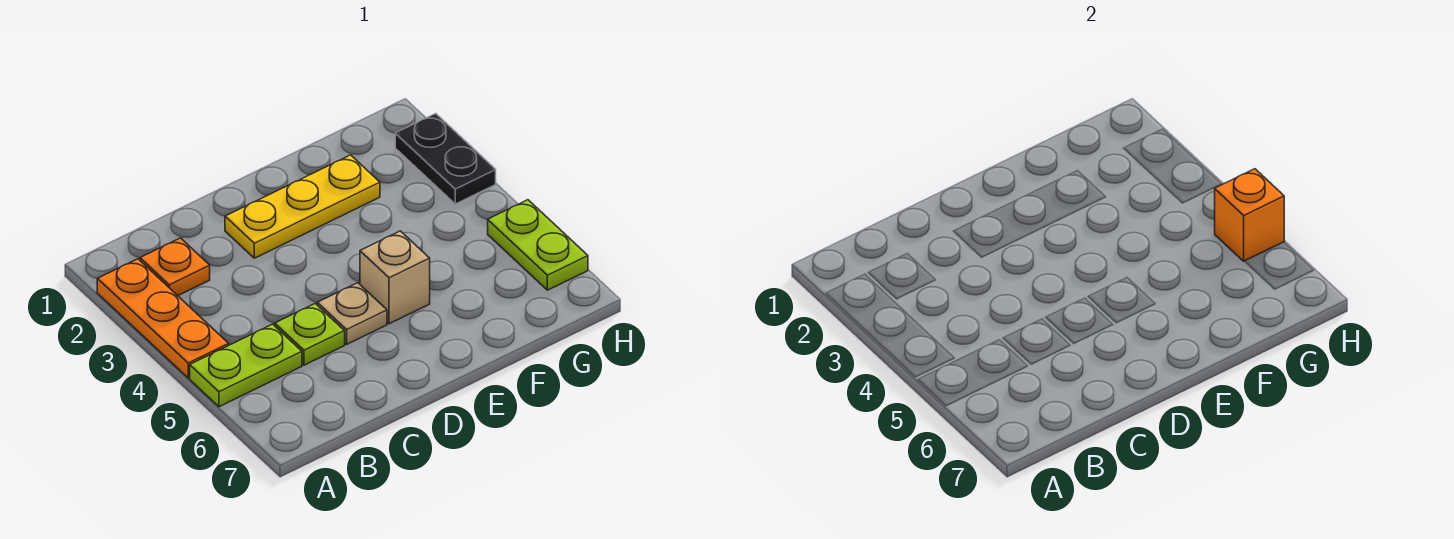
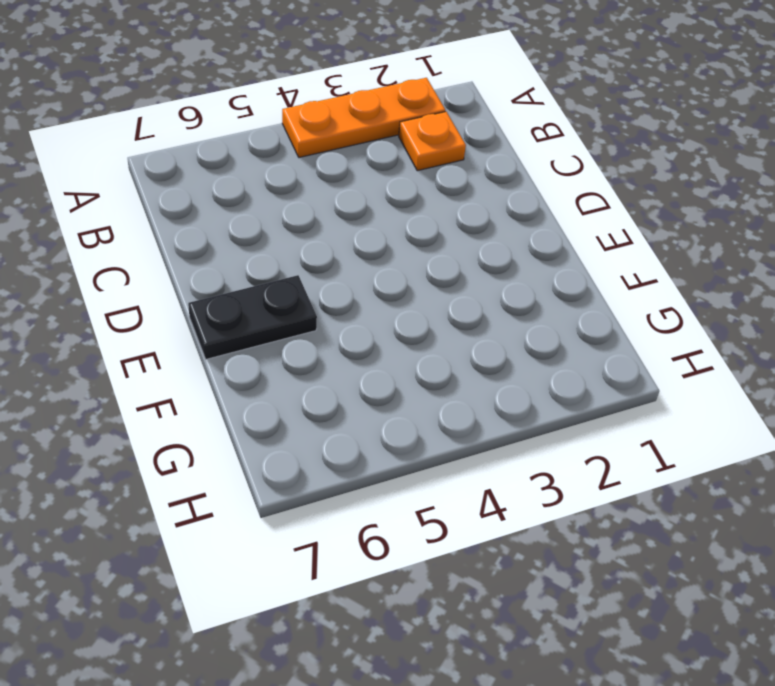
black 1x2 plate [188,275,317,359] -> black 1x2 plate moved to [395,114,496,204]
none -> lime 1x2 plate [190,324,302,407]
none -> lime 1x1 plate [275,304,345,365]

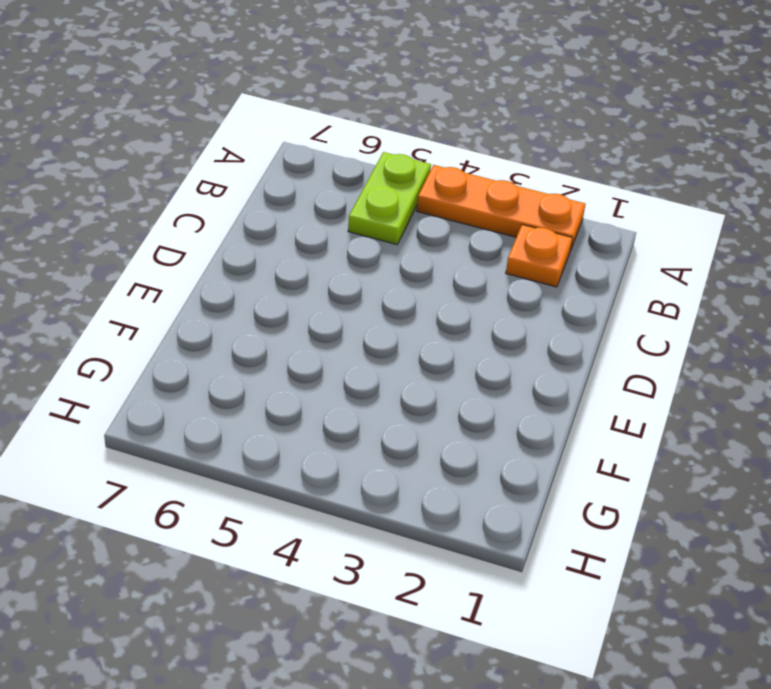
none -> lime 1x1 plate [275,304,345,365]
none -> yellow 1x3 plate [225,155,380,258]

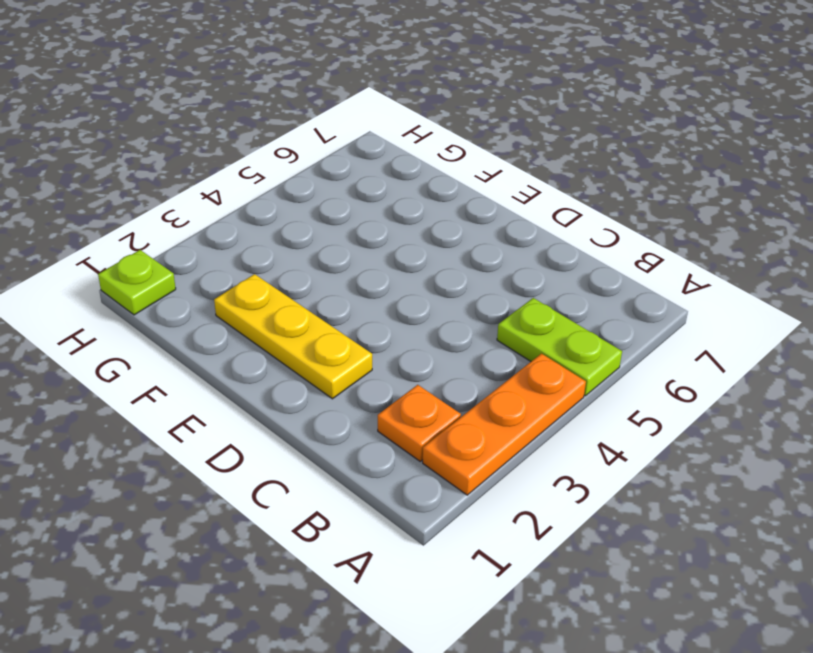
lime 1x1 plate [98,250,176,315] -> lime 1x1 plate moved to [275,304,345,365]
none -> tan 1x1 plate [317,283,387,344]
none -> tan 1x1 brick [360,231,430,324]

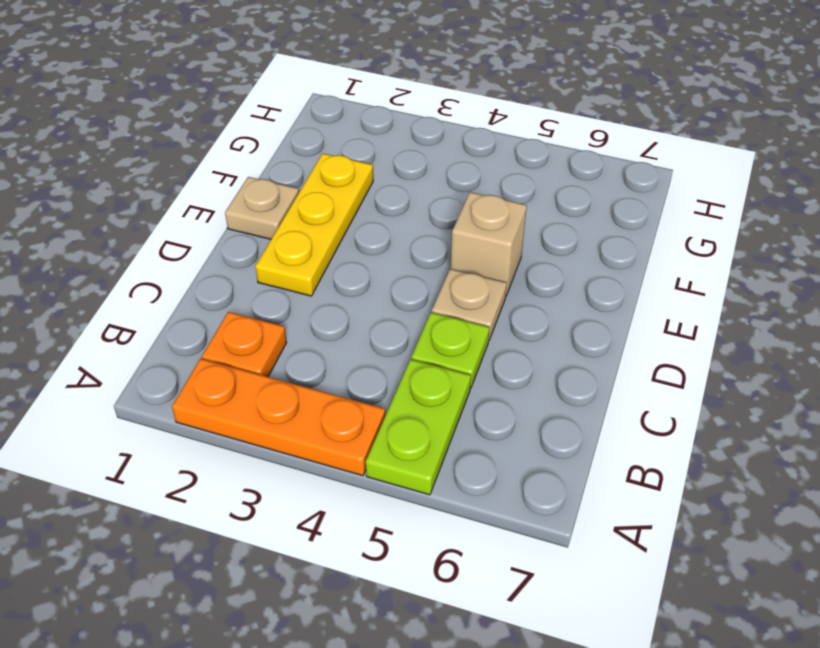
tan 1x1 plate [225,177,299,239] -> none
none -> black 1x2 plate [395,114,496,204]
none -> lime 1x2 plate [488,200,588,290]

